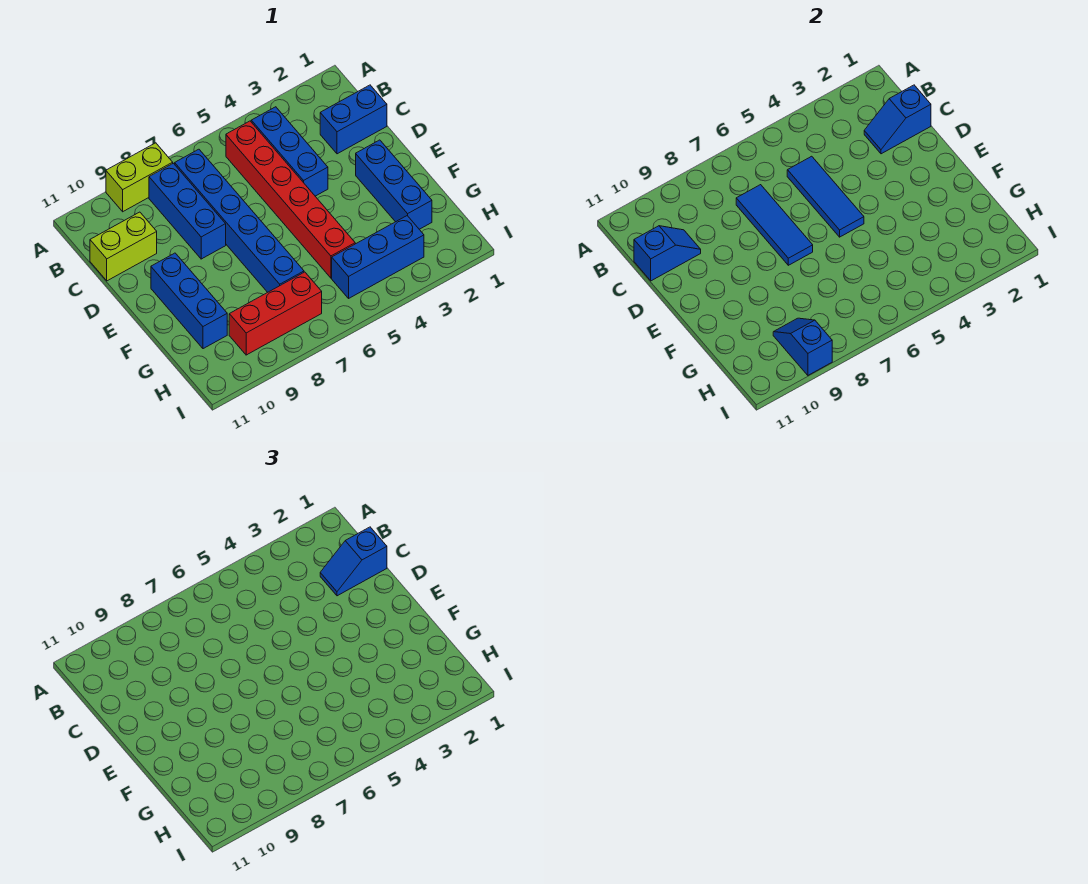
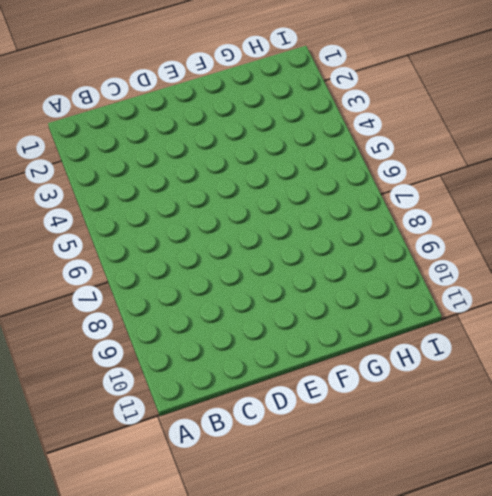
none -> lime 1x2 brick [106,143,173,212]
none -> blue 1x3 brick [251,107,328,196]
none -> red 1x6 brick [226,121,355,278]

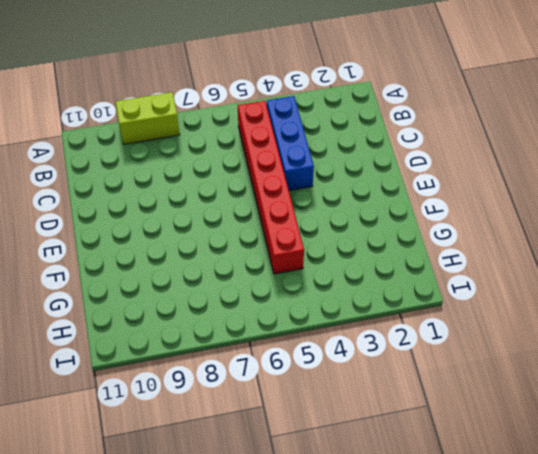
none -> blue 1x6 brick [175,149,304,292]
none -> blue 1x3 brick [149,163,226,259]
none -> blue 1x2 brick [320,85,387,154]

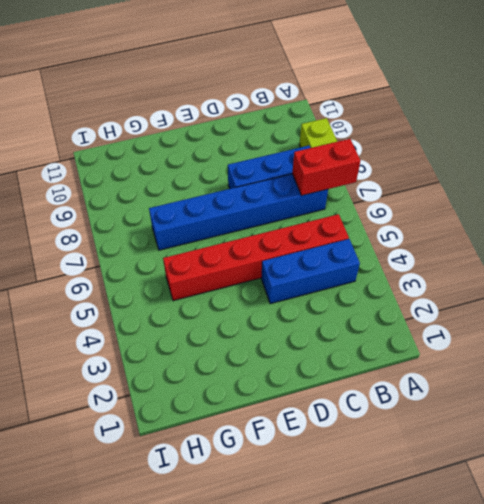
red 1x2 brick [292,139,360,196] -> none
none -> blue 1x2 brick [320,85,387,154]
none -> lime 1x2 brick [90,212,157,281]
none -> blue 1x3 brick [356,140,432,229]

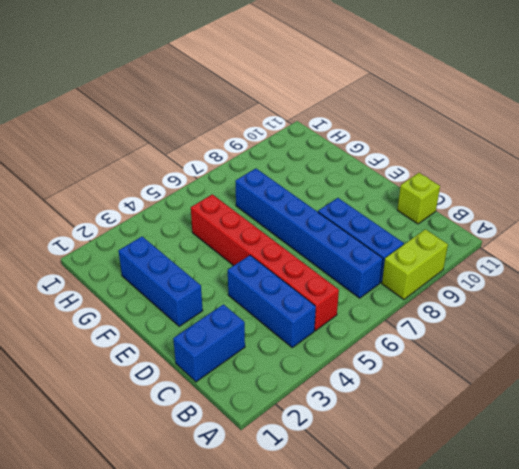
lime 1x1 brick [397,173,440,224] -> lime 1x2 brick [90,212,157,281]
none -> blue 1x3 brick [151,253,227,349]
none -> blue 1x3 brick [332,216,424,298]
none -> red 1x3 brick [229,272,322,355]

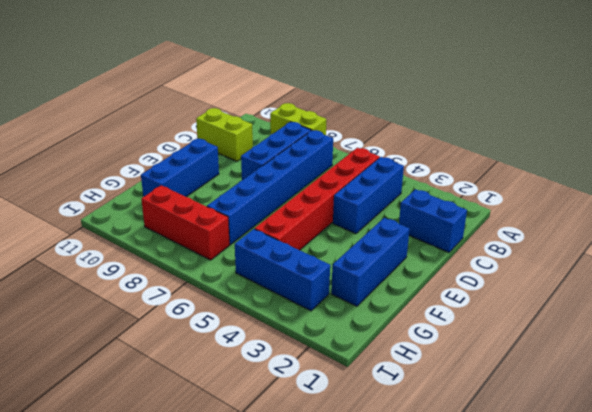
none -> blue 1x2 slope [864,85,931,154]
none -> blue 1x3 tile [787,156,864,237]
none -> blue 1x3 tile [736,185,813,265]

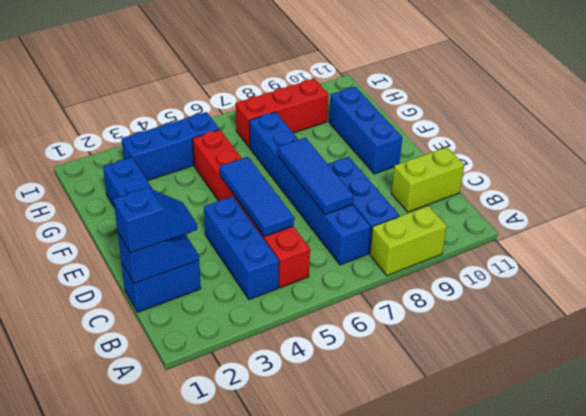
none -> blue 1x2 slope [634,226,701,281]
none -> blue 1x2 slope [773,318,832,375]

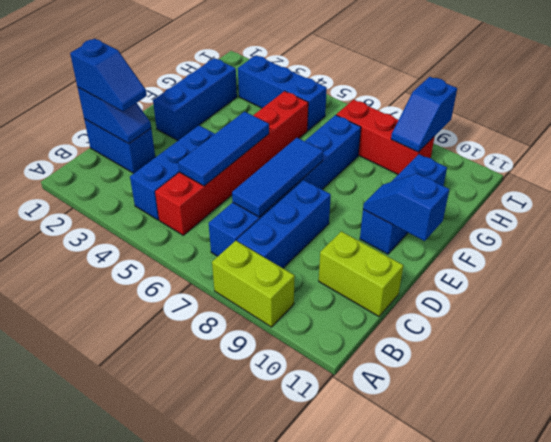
blue 1x2 slope [363,174,449,241] -> blue 1x2 slope moved to [634,226,701,281]

